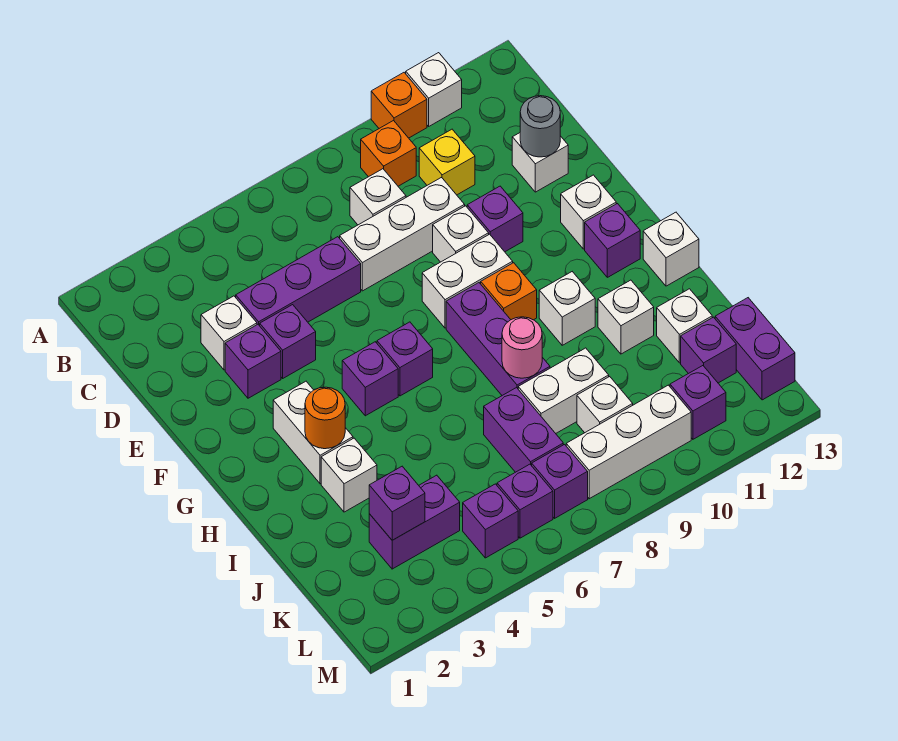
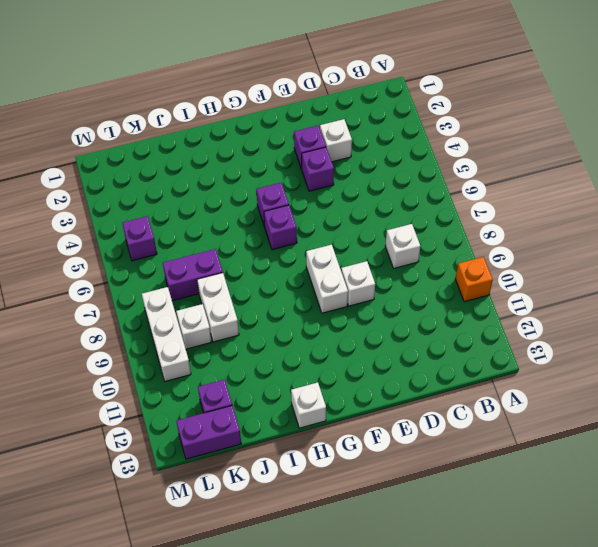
none -> white 1x1 brick [406,53,462,126]
none -> orange 1x1 brick [361,121,416,186]
none -> yellow 1x1 brick [419,129,475,195]
none -> purple 1x3 brick [236,237,361,326]

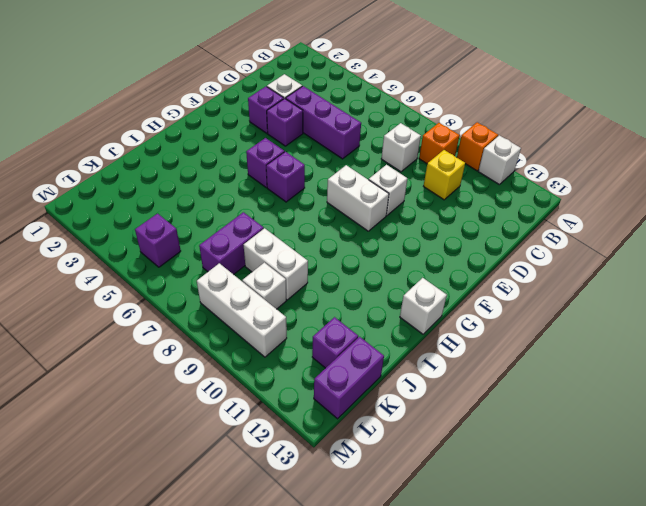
none -> white 1x3 brick [340,177,465,291]
none -> white 1x1 brick [512,133,568,192]
none -> purple 1x1 brick [467,186,523,252]
none -> white 1x1 brick [561,175,616,249]

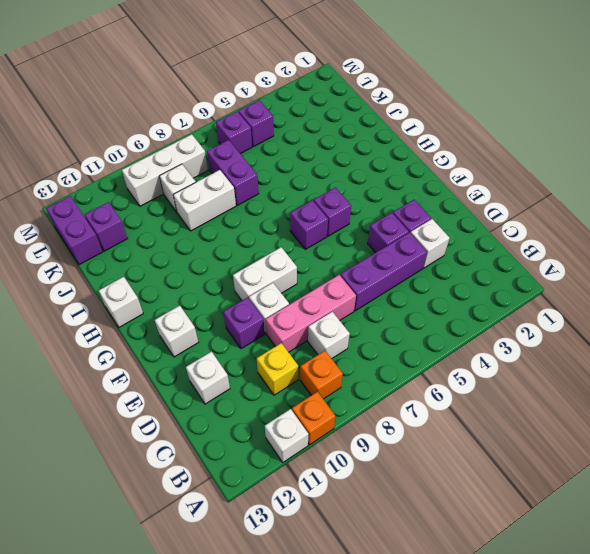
pink 1x3 brick [266,275,356,352] -> white 1x3 brick [340,177,465,291]
none -> white 1x2 brick [273,381,353,484]
none -> purple 1x3 brick [446,283,550,395]
none -> orange 1x1 brick [481,263,537,320]
none -> purple 1x1 brick [585,204,640,277]

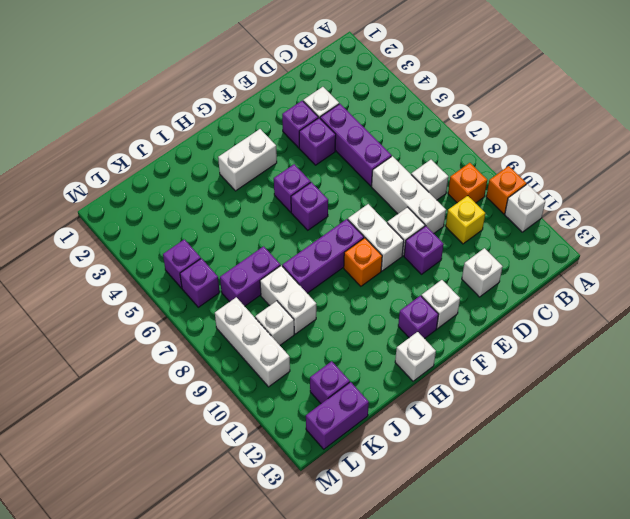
none -> white 1x1 brick [539,272,595,345]
none -> white 1x1 brick [321,438,377,512]
none -> white 1x1 brick [598,280,654,354]
none -> white 1x1 brick [657,289,712,363]

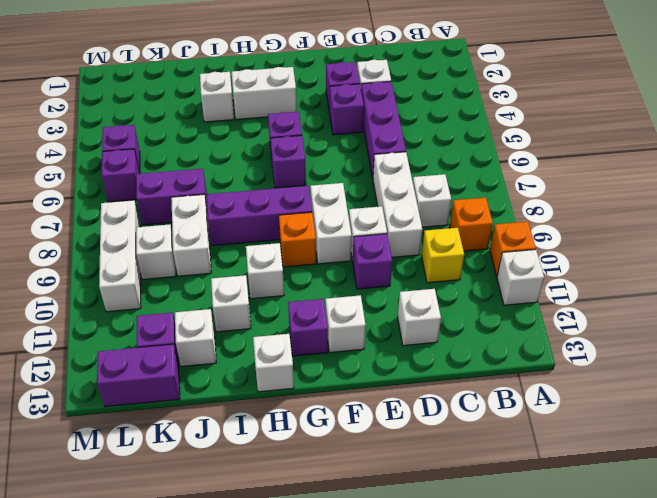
none -> purple 1x2 brick [369,475,460,569]
none -> purple 1x1 brick [532,445,588,518]
none -> purple 1x1 brick [670,366,726,439]
none -> grey 1x1 round brick [520,96,560,157]

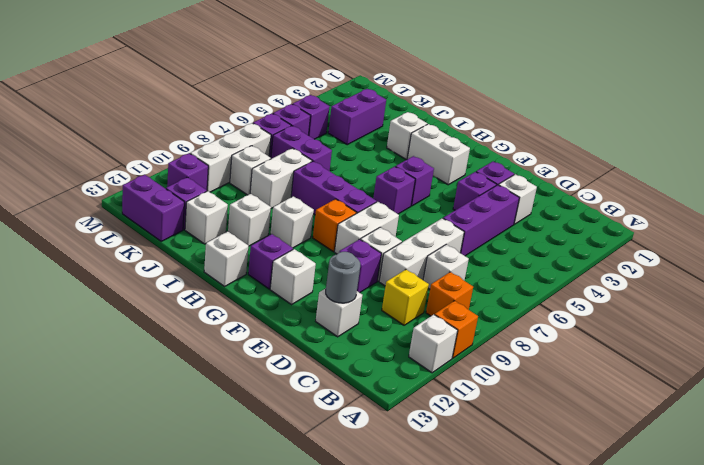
none -> orange 1x1 round brick [305,387,345,449]
none -> pink 1x1 round brick [502,317,542,378]
none -> purple 1x1 brick [369,466,425,540]

